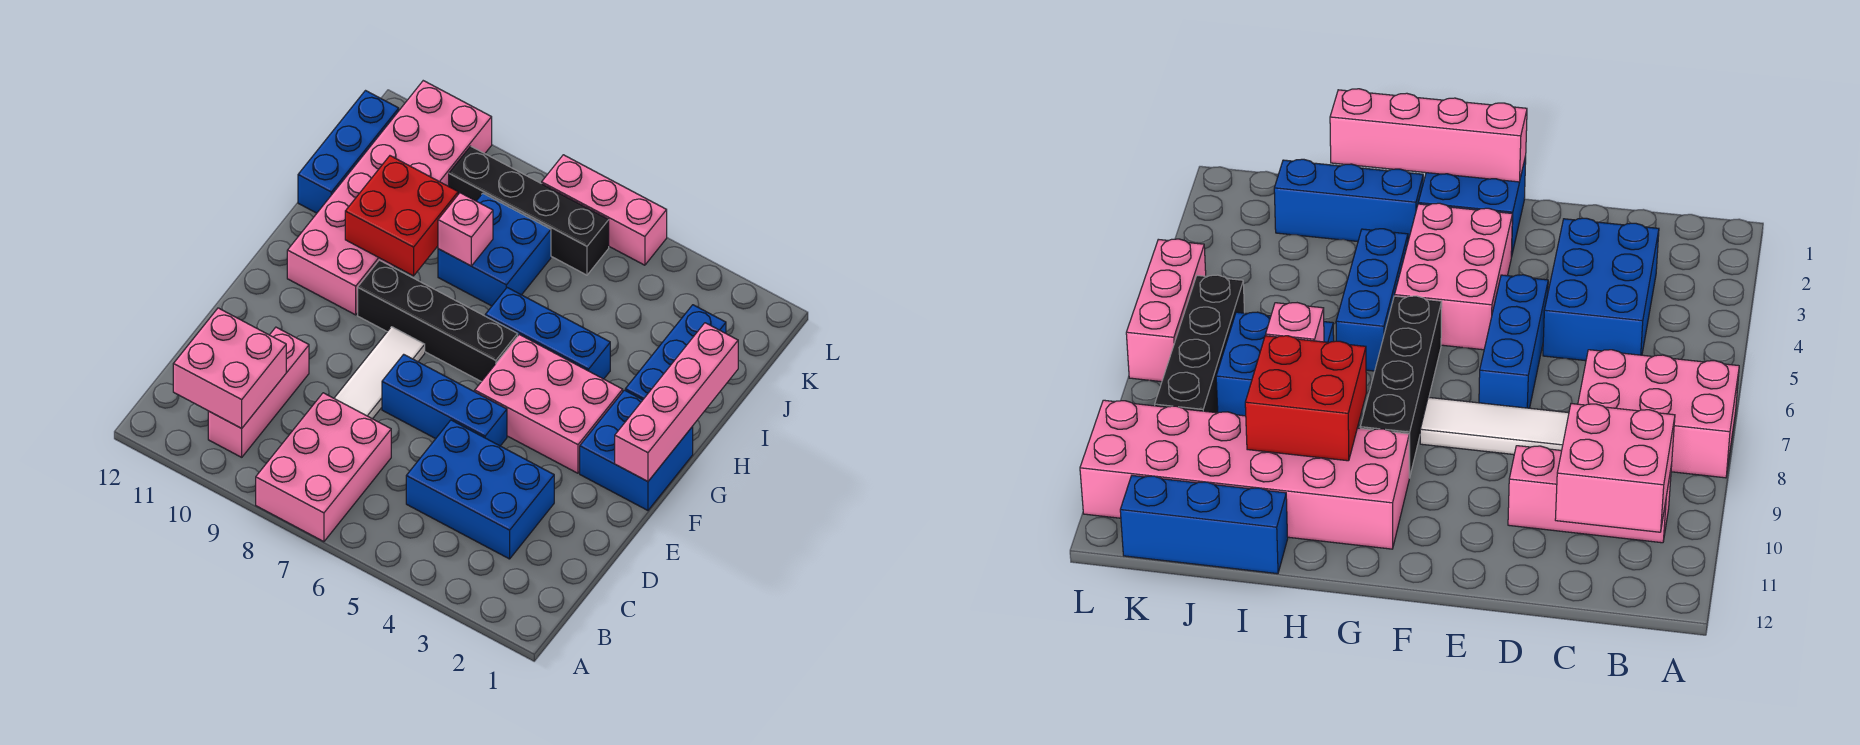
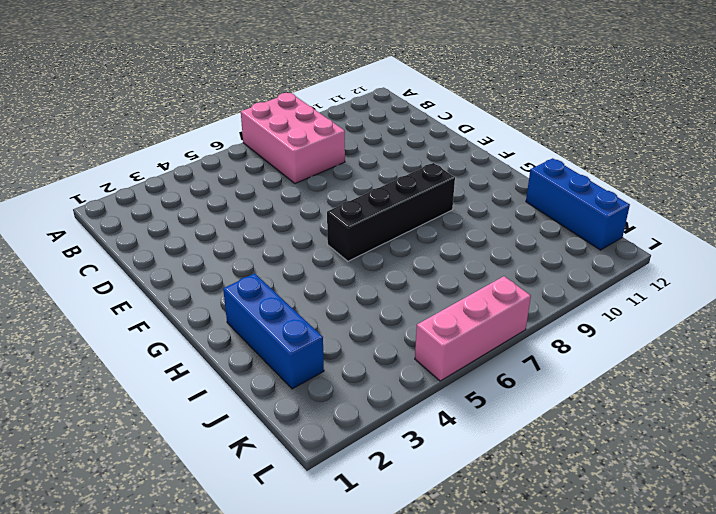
none -> pink 1x3 brick [208,327,309,457]
none -> blue 2x3 brick [406,420,554,559]
none -> white 1x3 tile [334,327,425,419]

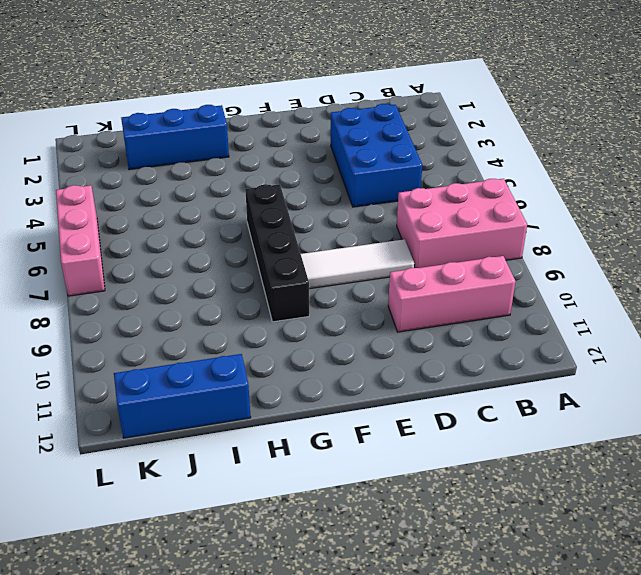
none -> blue 1x3 brick [382,354,507,446]
none -> blue 2x2 brick [580,390,693,510]
none -> pink 2x3 brick [475,334,623,473]

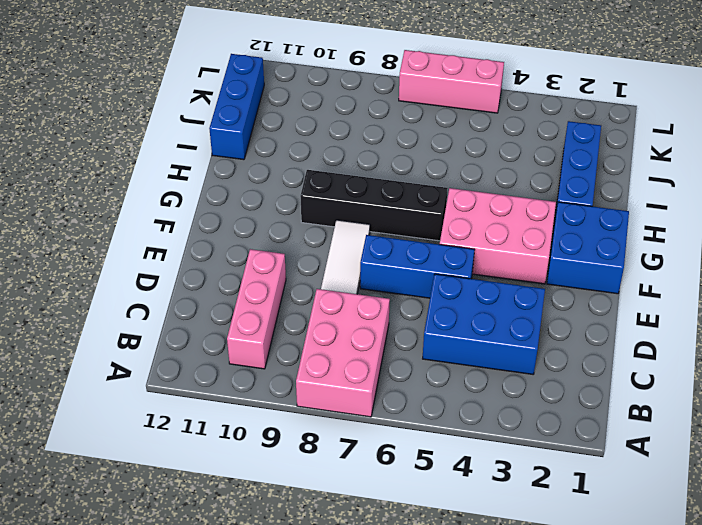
none -> pink 2x6 brick [287,81,492,315]
none -> blue 1x3 brick [485,288,610,379]
none -> blue 2x2 brick [438,193,551,306]

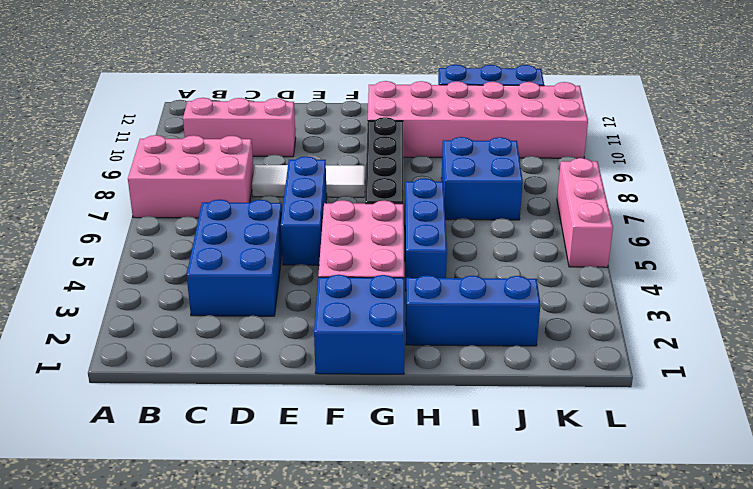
none -> black 1x4 brick [449,146,609,275]
none -> pink 2x2 brick [173,308,286,428]
none -> pink 1x4 brick [615,323,738,481]

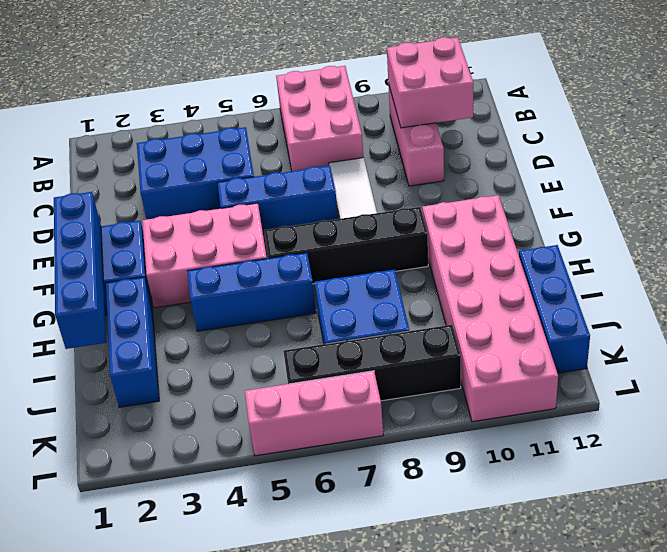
blue 1x4 brick [54,192,106,349] -> pink 1x4 brick [615,323,738,481]
none -> red 2x2 brick [345,156,458,276]
none -> pink 1x1 brick [438,193,493,266]

